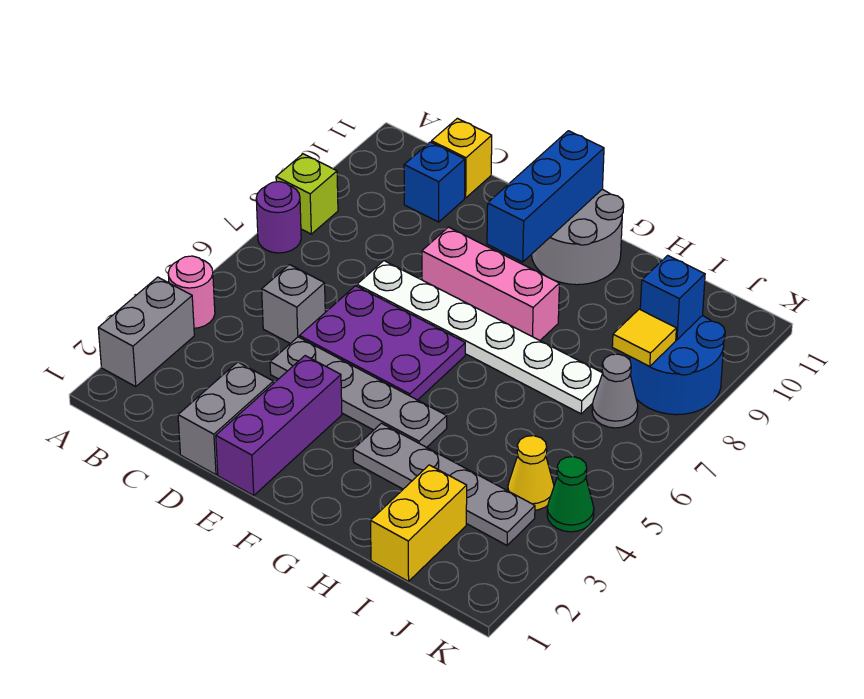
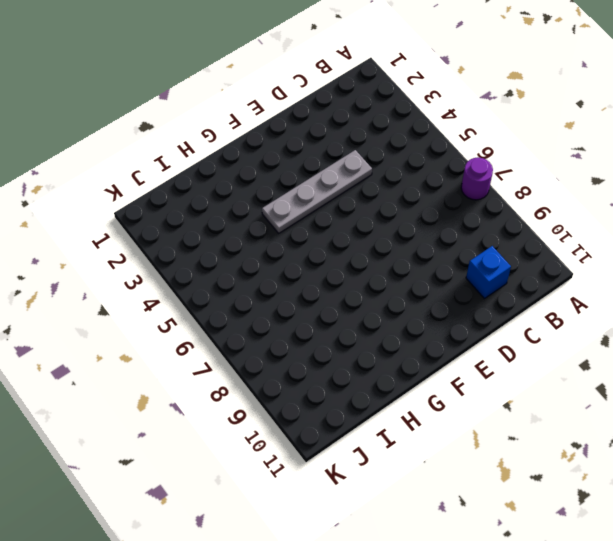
none -> grey 1x2 brick [98,277,194,387]
none -> pink 1x1 round brick [168,256,215,328]
none -> lime 1x1 brick [276,154,338,234]

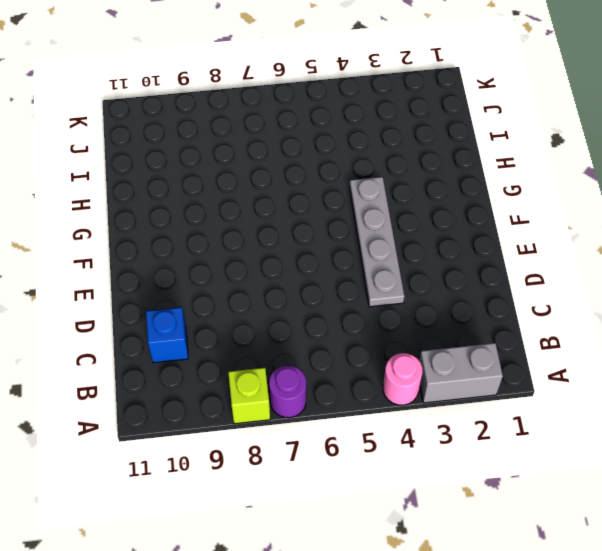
none -> grey 1x1 brick [262,265,325,343]
none -> yellow 1x1 brick [432,118,492,198]
none -> grey 1x2 brick [178,362,273,475]

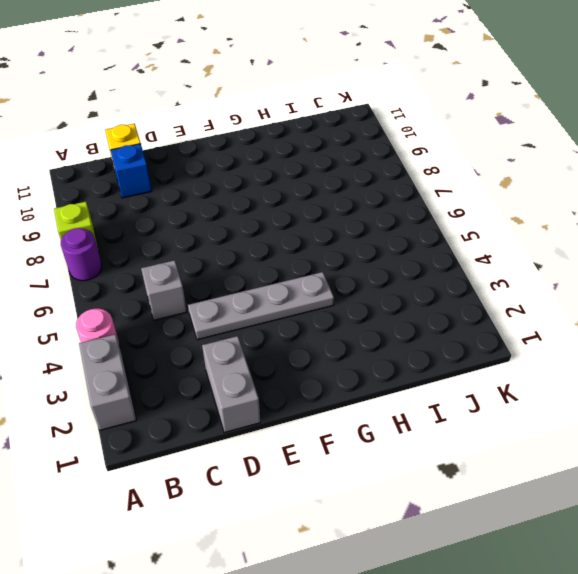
none -> purple 2x3 plate [299,286,465,400]
none -> white 1x6 plate [357,261,602,414]
none -> purple 1x3 brick [216,356,342,495]

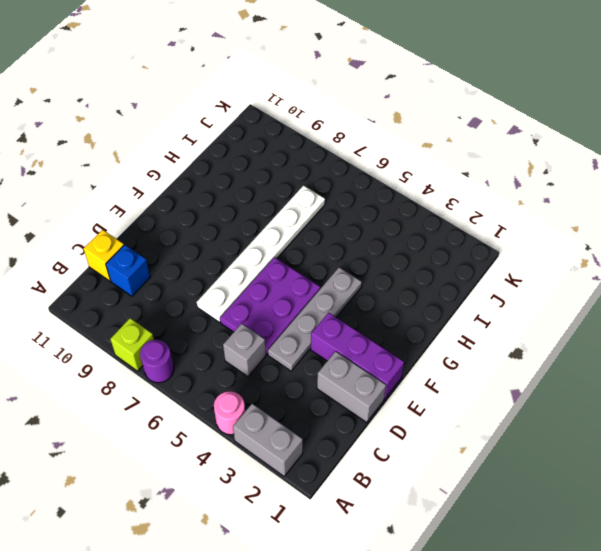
none -> pink 1x3 brick [422,227,559,340]
none -> grey 2x2 round brick [532,189,624,285]
none -> grey 1x4 plate [353,423,535,545]

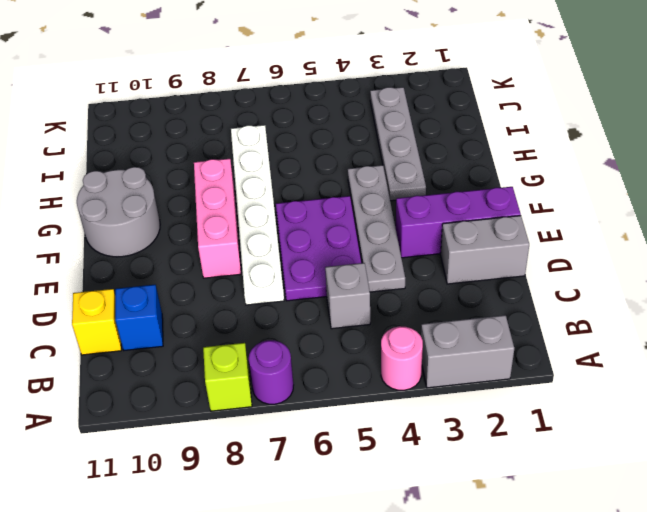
none -> yellow 1x2 brick [371,465,467,581]
none -> yellow 1x1 cone [508,436,554,510]
none -> grey 1x1 cone [592,354,638,428]

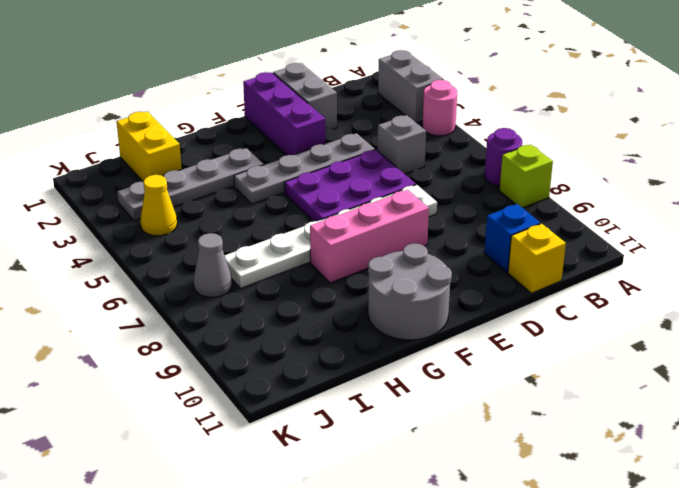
none -> blue 2x2 round brick [630,316,725,415]
none -> green 1x1 cone [547,457,594,532]
none -> blue 1x3 brick [487,131,604,262]

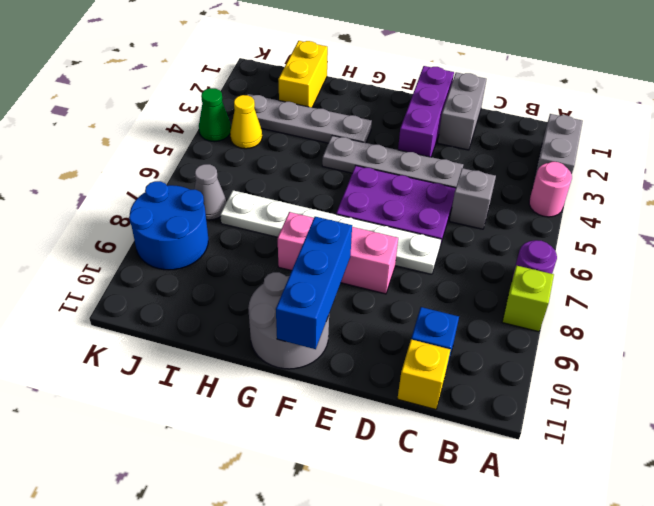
none -> yellow 1x1 tile [612,309,676,366]
none -> blue 1x1 brick [640,255,705,340]

